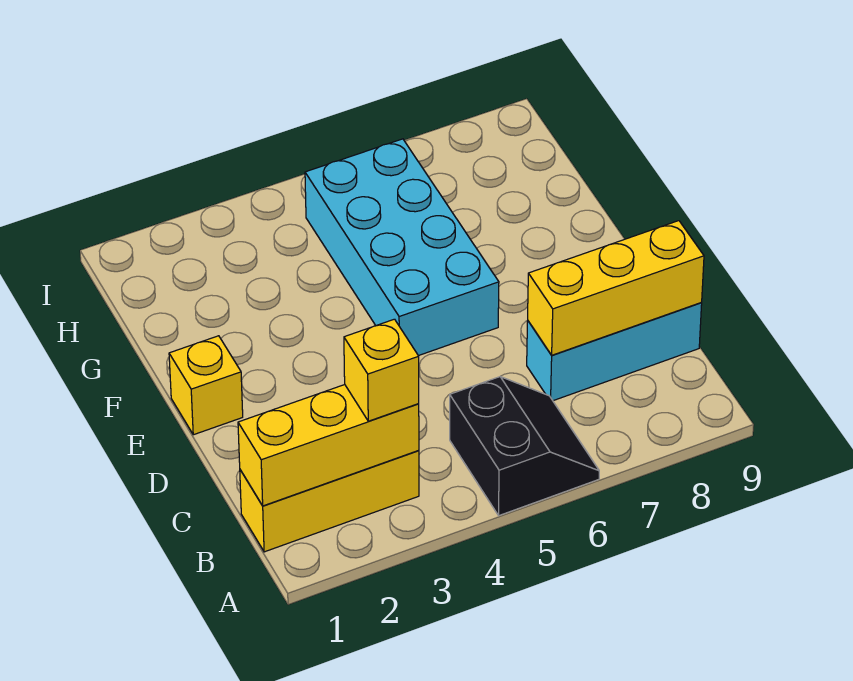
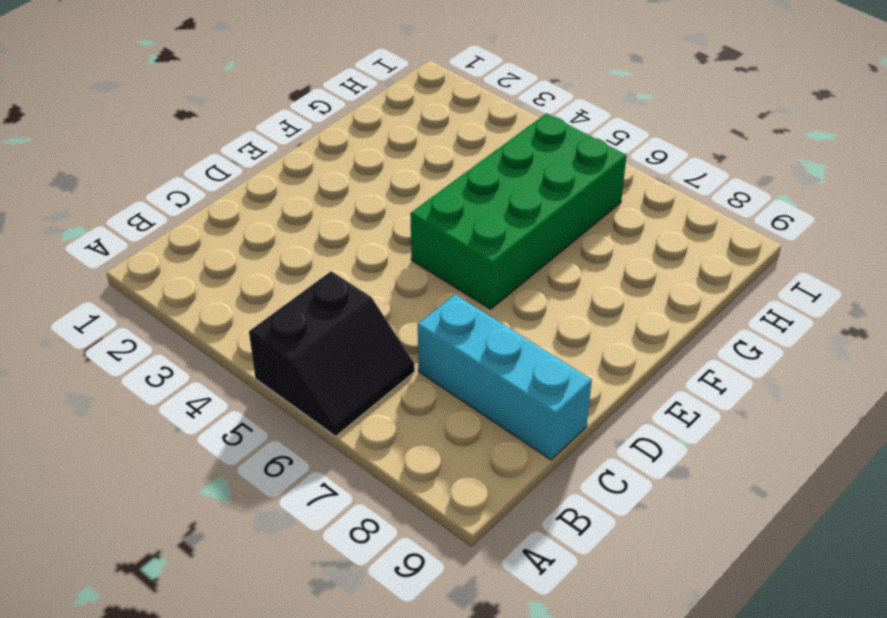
green 2x4 brick [410,113,627,309] -> cyan 2x4 brick [305,139,499,356]
none -> yellow 1x3 brick [240,451,419,552]
none -> yellow 1x1 brick [169,336,243,435]

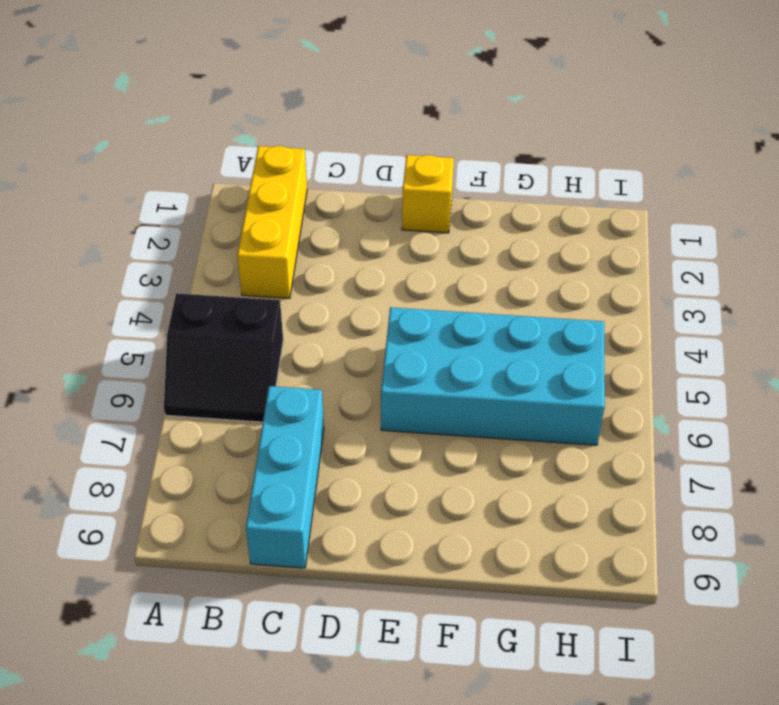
none -> yellow 1x3 brick [238,385,419,506]
none -> yellow 1x3 brick [528,221,704,355]

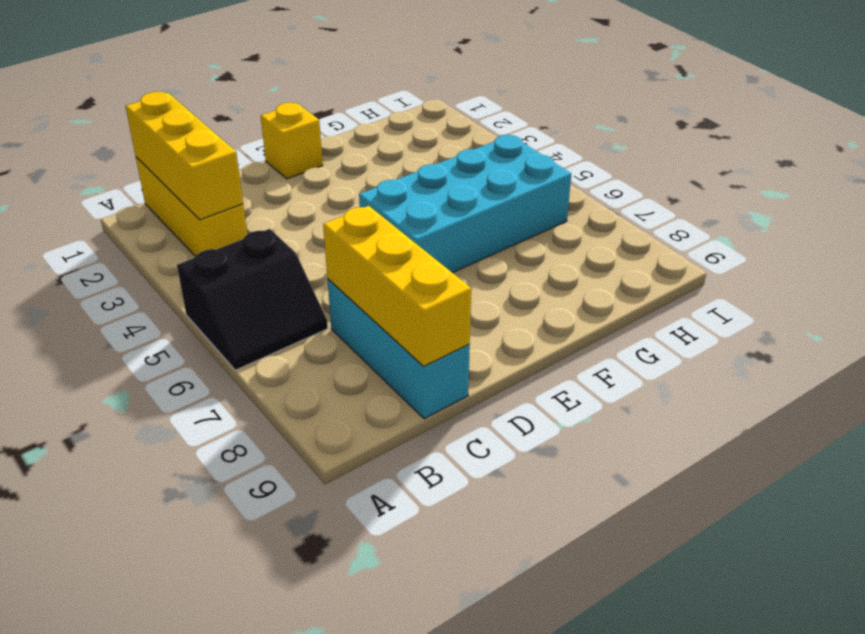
none -> yellow 1x1 brick [344,319,419,421]

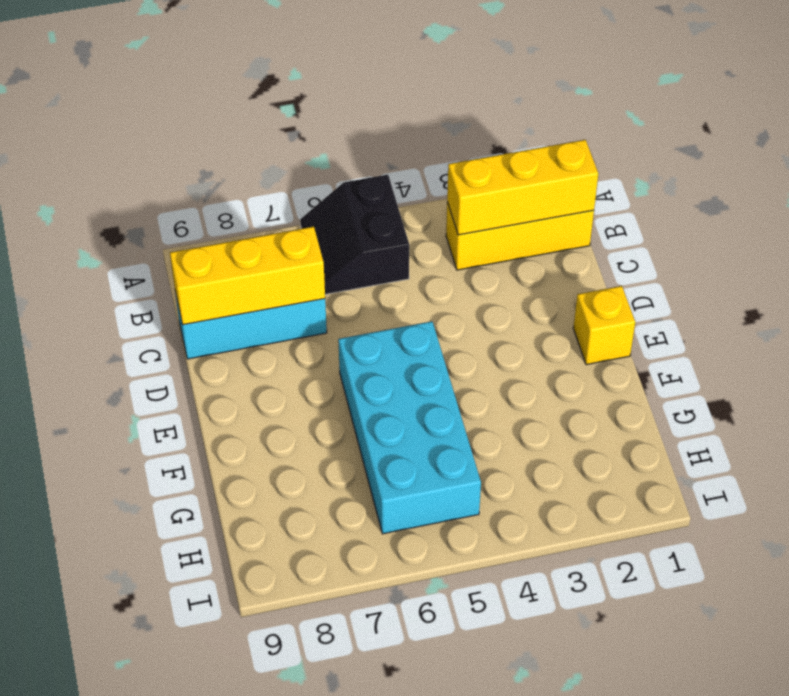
none -> yellow 1x1 brick [344,319,419,421]

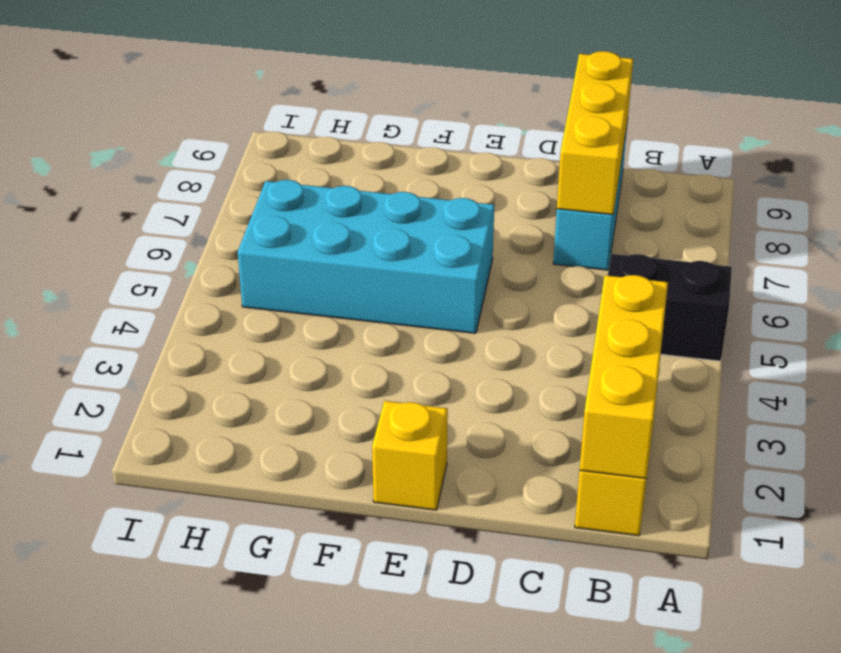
none -> yellow 1x1 brick [344,319,419,421]

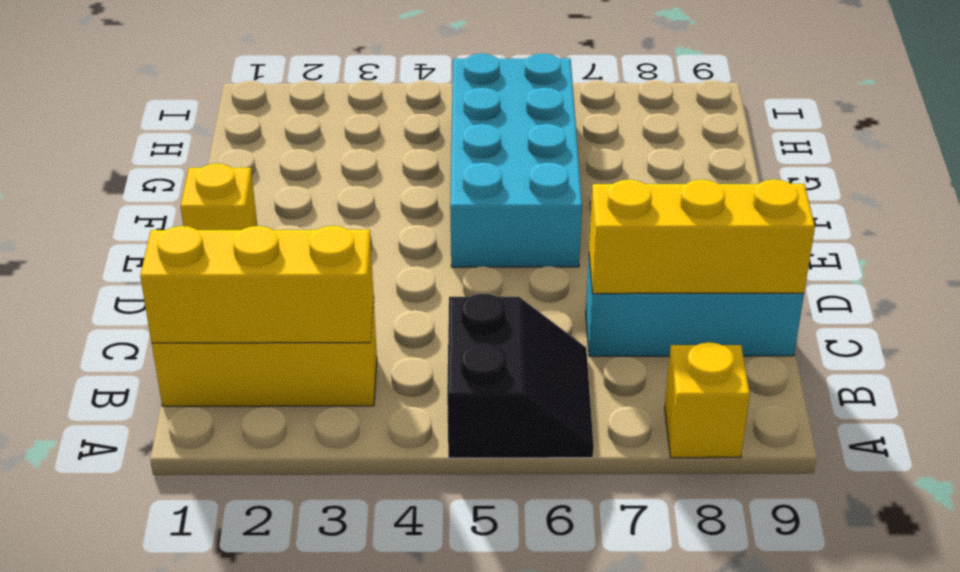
yellow 1x1 brick [665,342,750,458] -> yellow 1x1 brick moved to [344,319,419,421]

